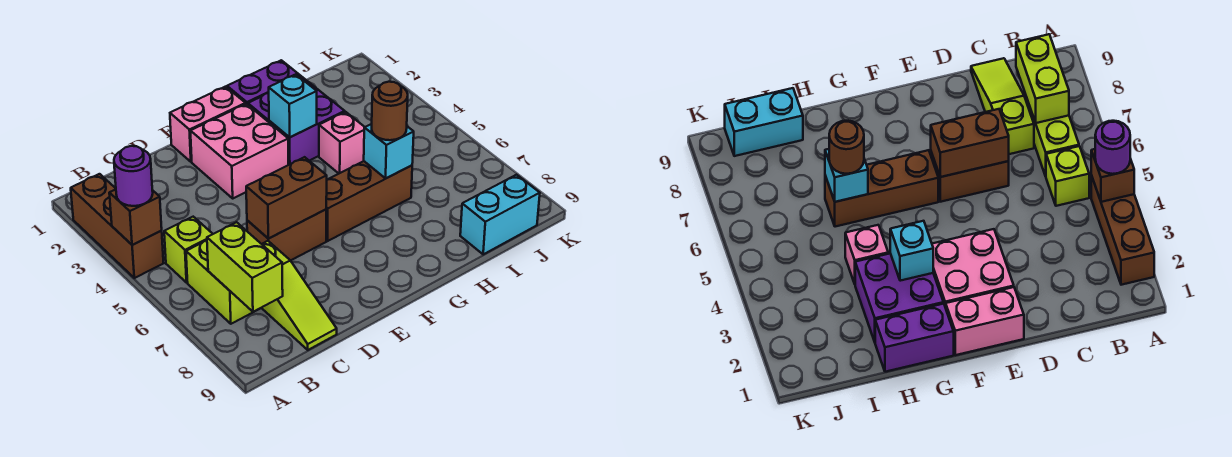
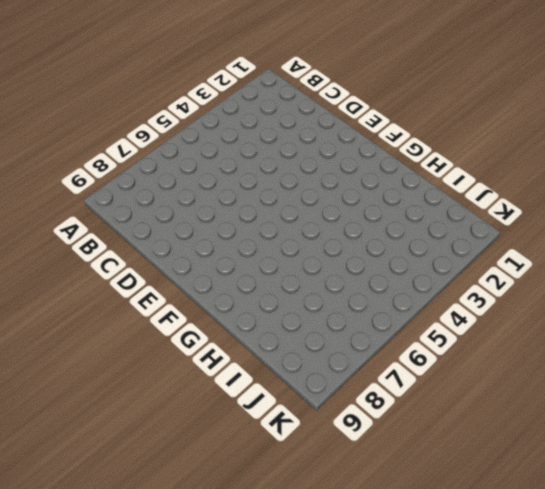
none -> brown 1x3 brick [71,174,163,278]
none -> lime 1x1 brick [164,217,212,283]
none -> lime 1x2 brick [186,241,259,324]

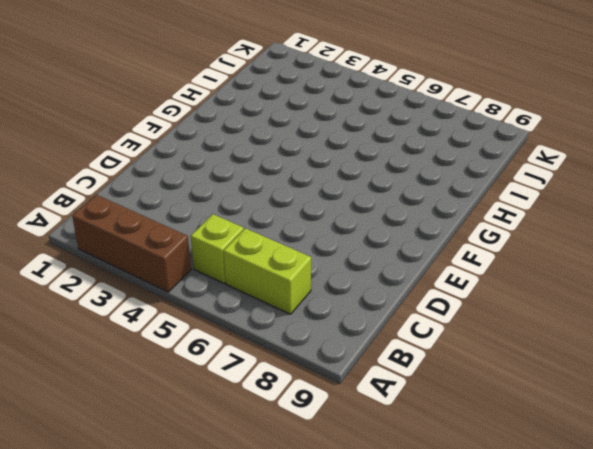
none -> lime 1x3 slope [262,241,337,350]
none -> brown 1x2 brick [247,210,326,261]
none -> pink 1x2 brick [170,87,246,162]

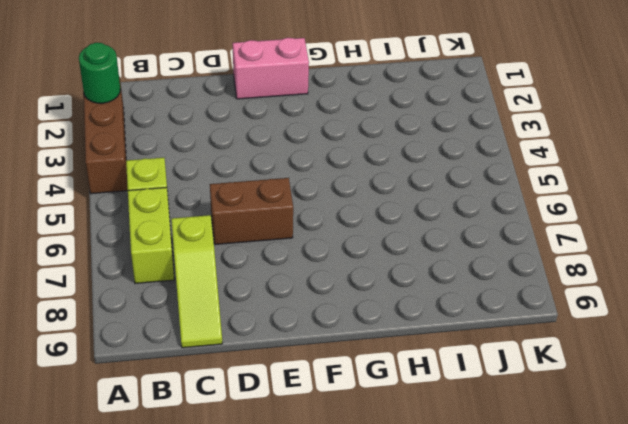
green 1x1 round brick [79,43,120,103] -> none
none -> pink 2x2 brick [190,104,288,198]
none -> brown 1x3 brick [326,161,412,241]
none -> purple 1x2 brick [227,60,301,105]

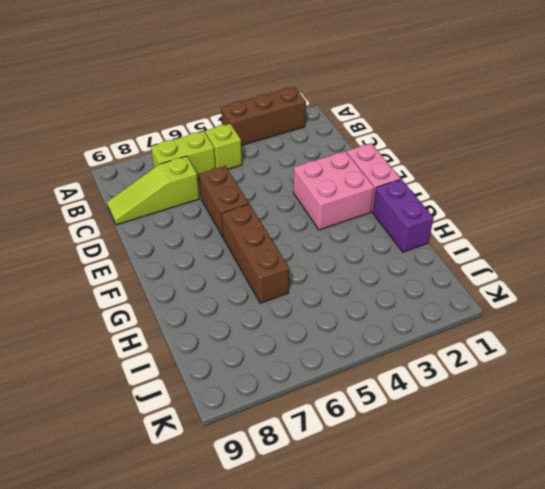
none -> purple 2x2 brick [248,77,345,165]
none -> pink 1x1 brick [319,112,365,173]
none -> cyan 1x2 brick [460,175,540,254]

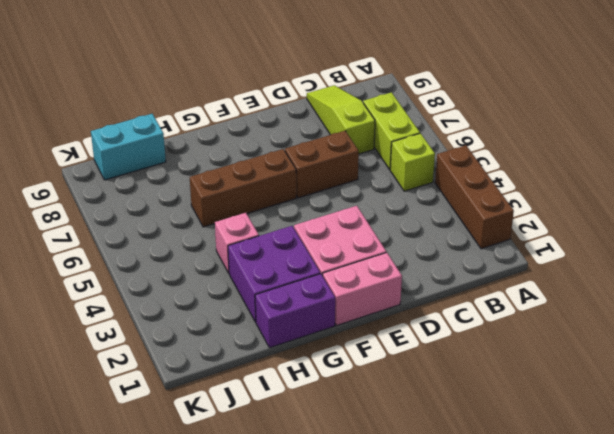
none -> brown 1x1 brick [109,189,162,245]
none -> lime 1x2 brick [207,222,283,312]
none -> brown 1x2 brick [246,157,327,239]

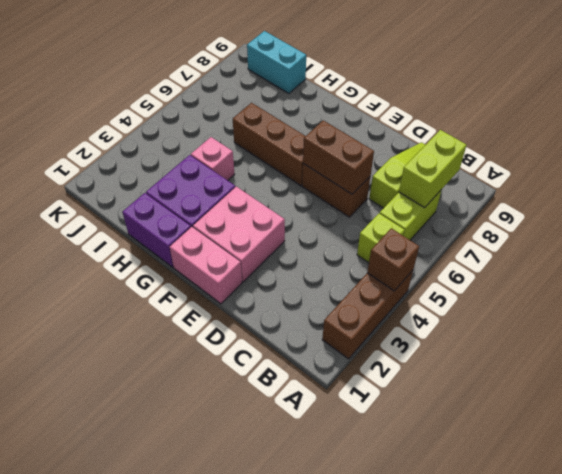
none -> cyan 1x1 brick [269,74,317,137]
none -> cyan 1x1 brick [364,124,414,178]
none -> purple 1x1 round brick [114,146,153,206]

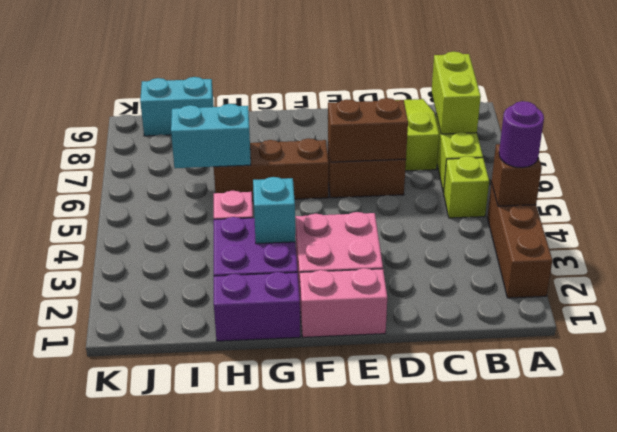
cyan 1x2 brick [171,104,251,168] -> cyan 1x1 brick [364,124,414,178]
none -> brown 1x1 round brick [372,82,408,140]

